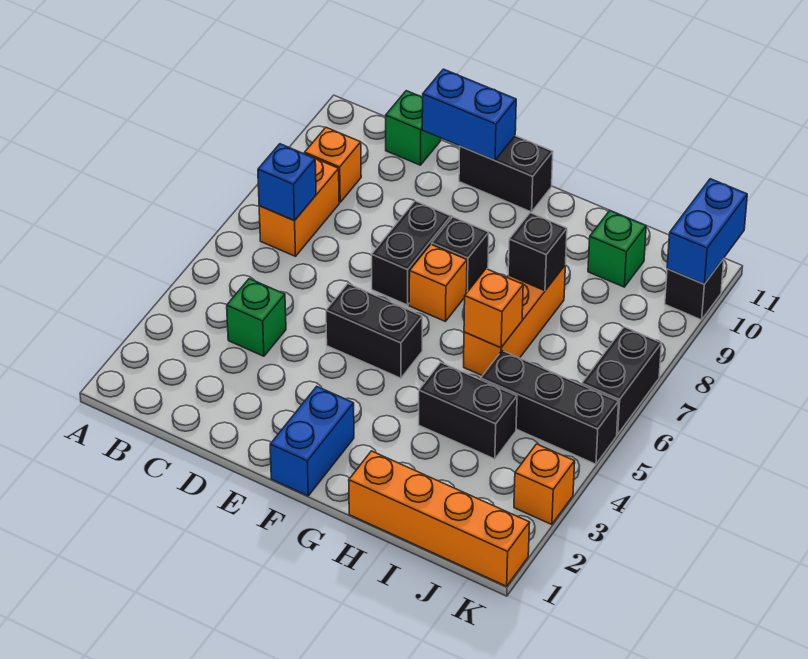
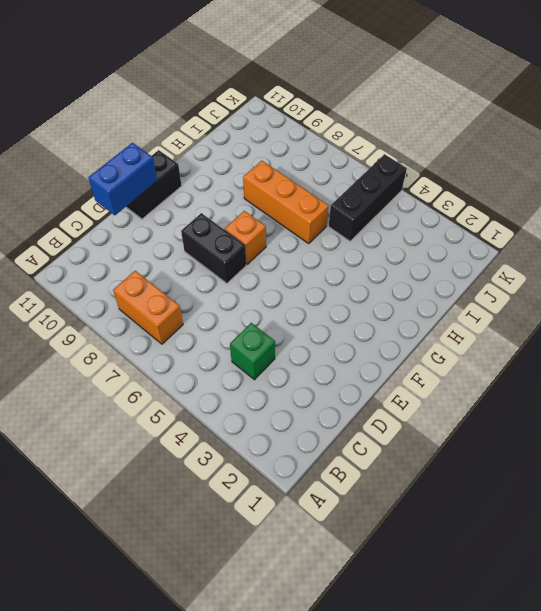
none -> orange 1x1 brick [305,127,361,202]
none -> green 1x1 brick [386,91,441,165]
none -> black 1x2 brick [326,284,422,378]

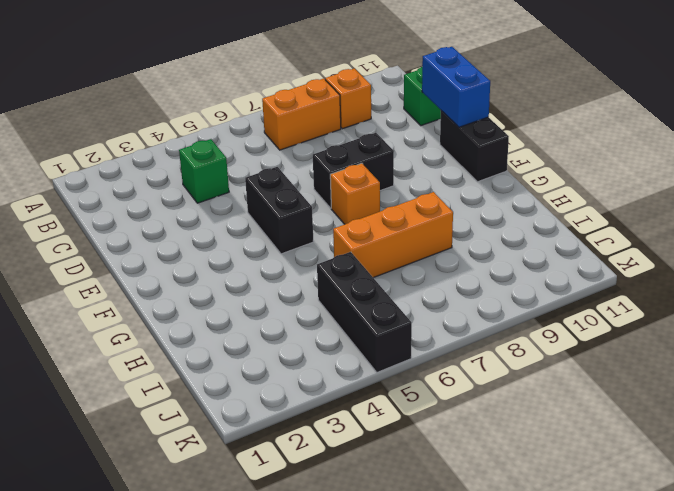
none -> blue 1x2 brick [270,387,354,496]
none -> black 1x1 brick [432,217,489,293]
none -> orange 1x4 brick [349,451,530,586]

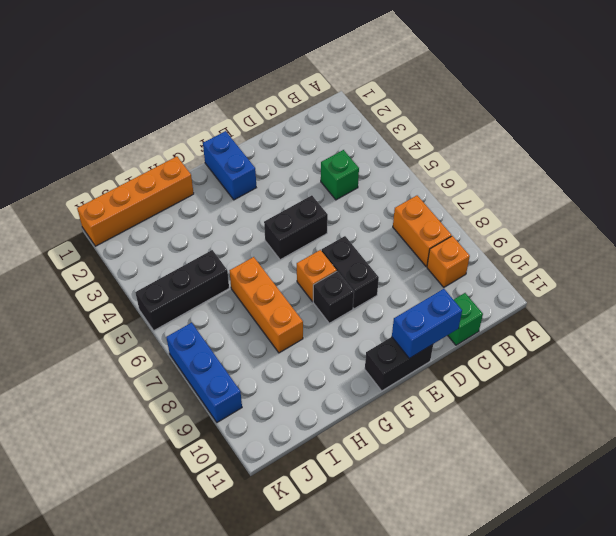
blue 1x3 brick [166,323,242,422] -> black 1x2 brick [582,327,662,435]
none -> black 1x2 brick [419,362,517,459]
none -> green 1x1 brick [588,211,646,287]
none -> orange 1x1 brick [514,444,575,525]

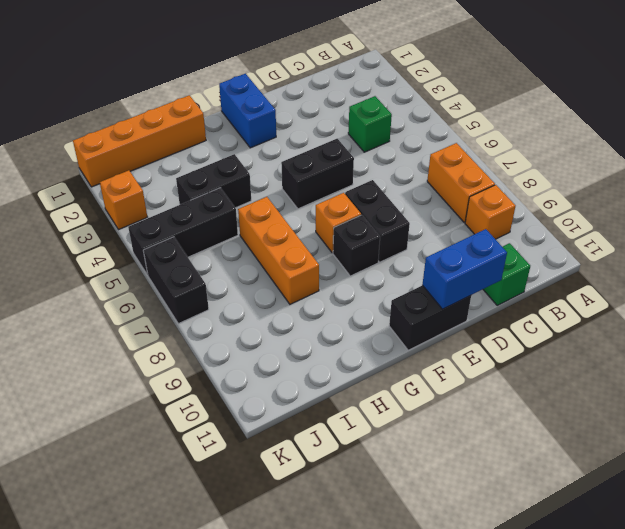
none -> green 1x1 brick [588,211,646,287]
none -> black 1x1 brick [665,259,724,320]
none -> blue 1x1 brick [258,144,316,221]

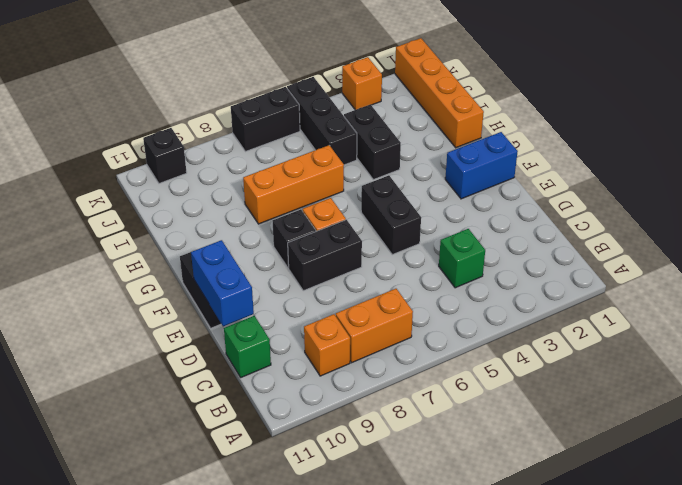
none -> green 1x1 brick [588,211,646,287]
none -> blue 1x1 brick [258,144,316,221]
none -> orange 1x1 brick [464,269,523,348]

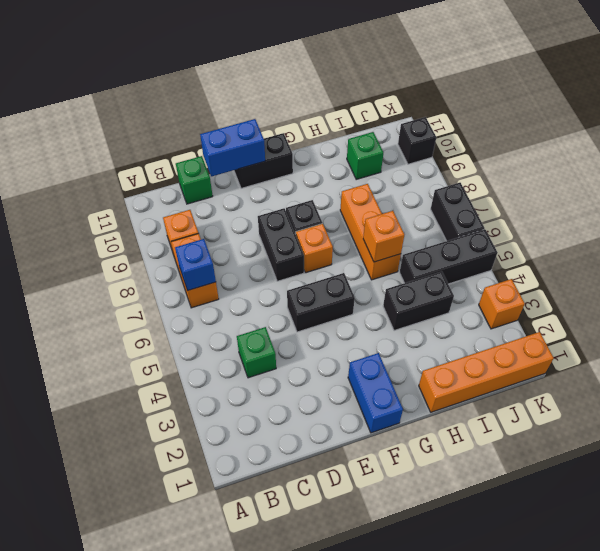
none -> black 1x1 brick [508,213,567,291]
none -> blue 1x2 brick [667,179,747,284]

